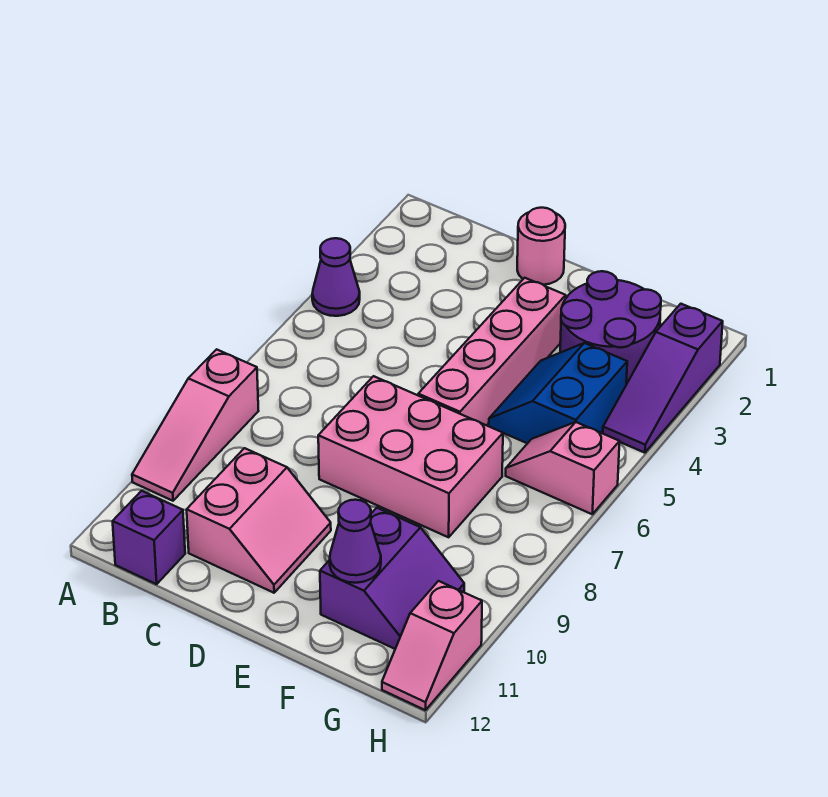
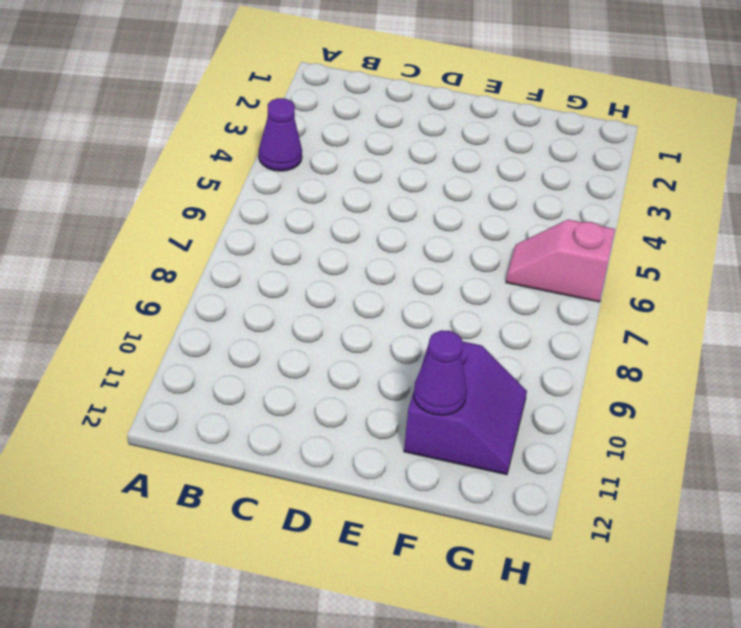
none -> pink 1x3 slope [132,349,258,501]
none -> purple 1x1 brick [113,491,185,584]
none -> pink 2x2 slope [187,448,331,593]

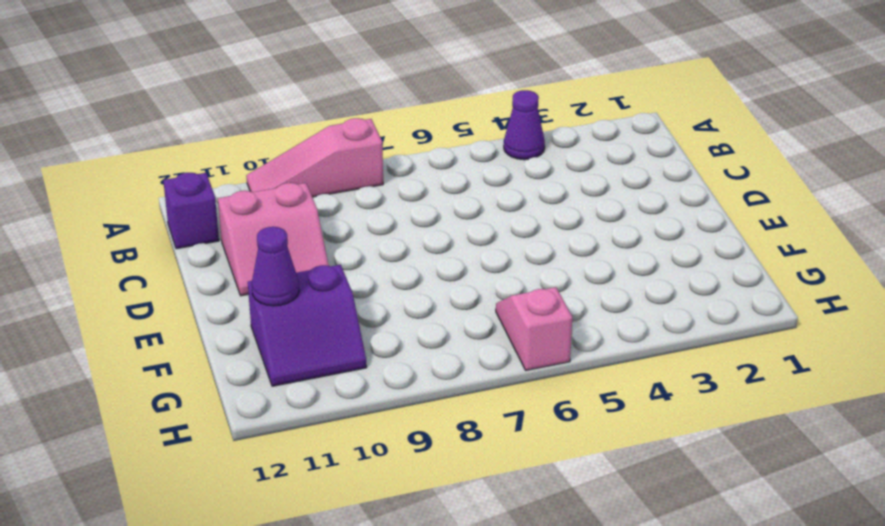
none -> pink 1x1 round brick [517,208,565,285]
none -> pink 2x3 brick [318,376,503,537]
none -> pink 1x4 brick [418,278,566,425]

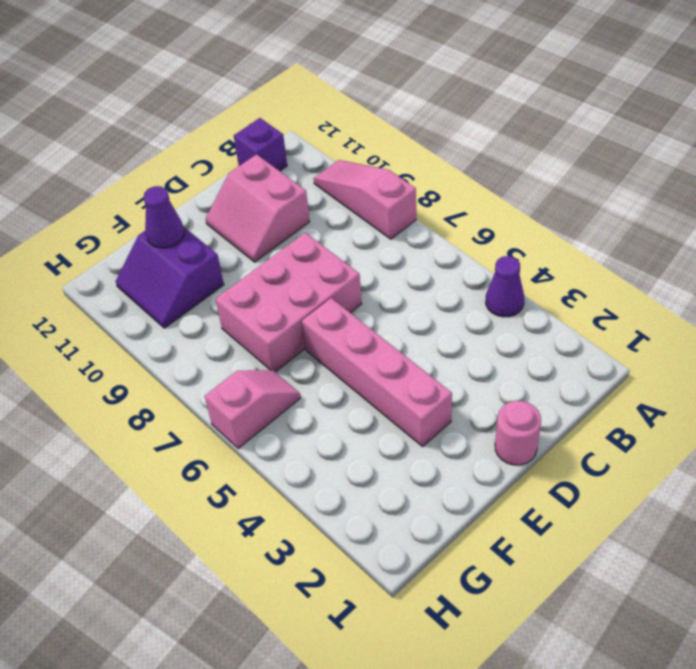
none -> purple 2x2 round brick [560,271,661,384]
none -> blue 2x2 slope [489,343,627,443]
none -> purple 1x3 slope [603,304,723,453]

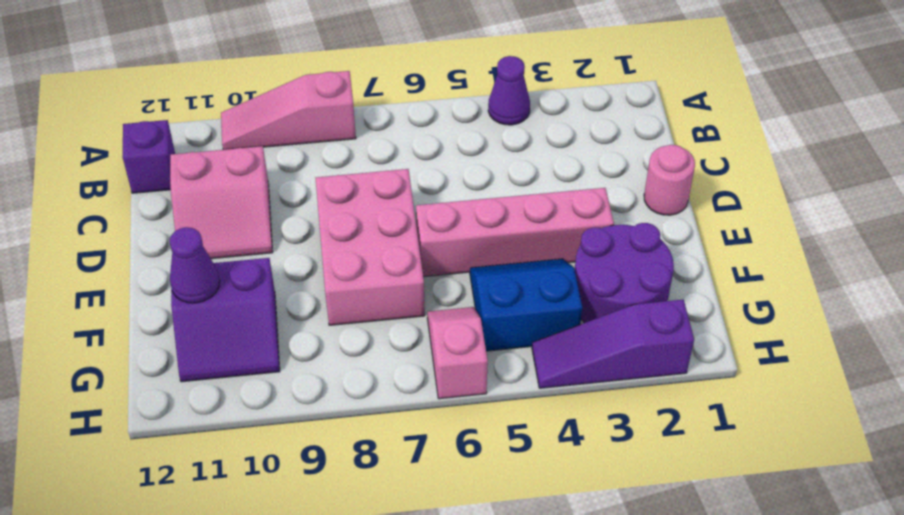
none -> pink 1x2 slope [382,581,482,710]

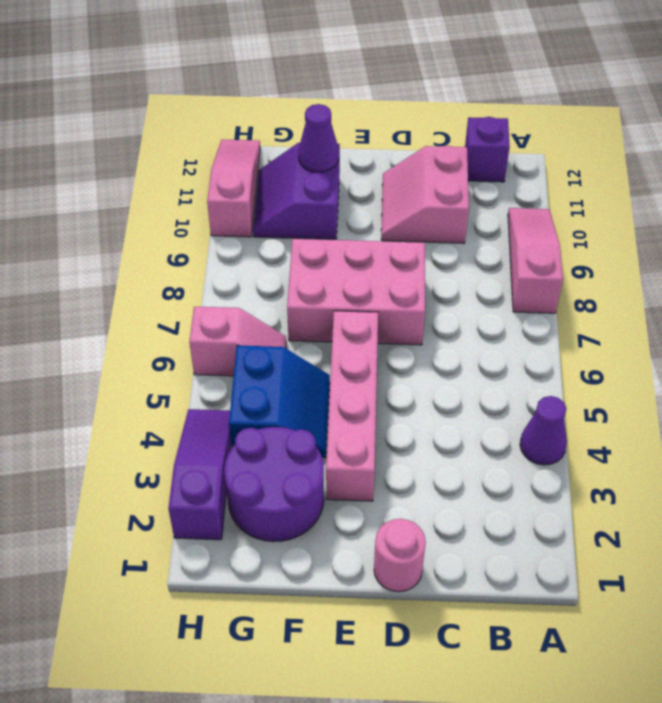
pink 1x3 slope [207,139,260,237] -> pink 1x2 slope [382,581,482,710]

